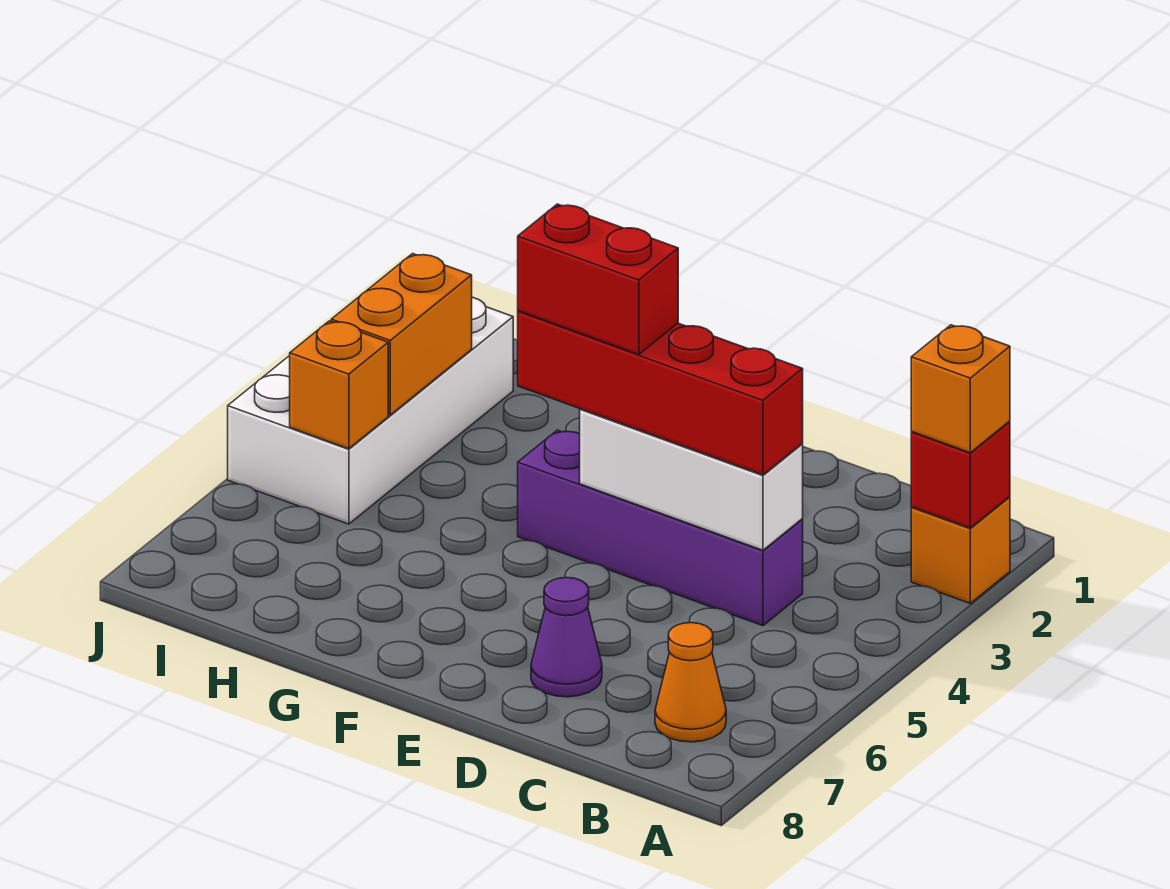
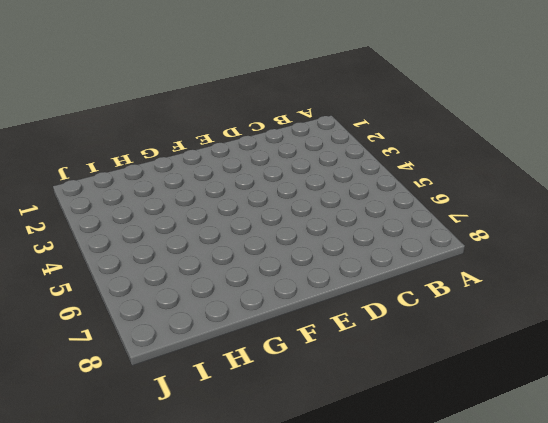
none -> orange 1x1 brick [911,497,1010,603]
none -> orange 1x1 cone [655,623,726,742]
none -> purple 1x4 brick [518,430,803,626]

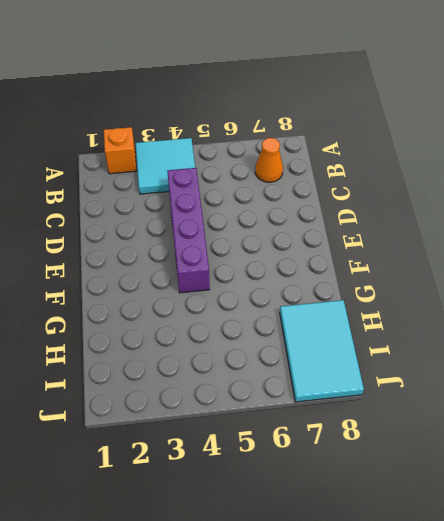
cyan 2x2 tile [135,138,195,194] -> none
cyan 2x3 tile [280,300,364,402] -> none
none -> purple 1x1 cone [531,577,602,697]
none -> white 2x4 brick [228,297,513,524]
none -> red 1x1 brick [911,421,1010,528]

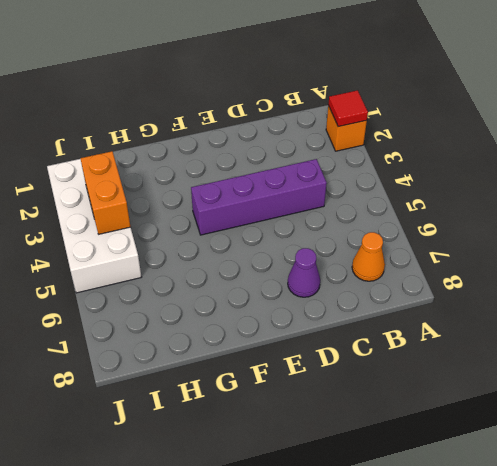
red 1x1 tile [328,90,368,127] -> red 1x1 brick [911,421,1010,528]
none -> white 1x3 brick [580,409,803,550]
none -> orange 1x1 brick [290,321,388,449]
none -> orange 1x1 brick [911,325,1010,453]

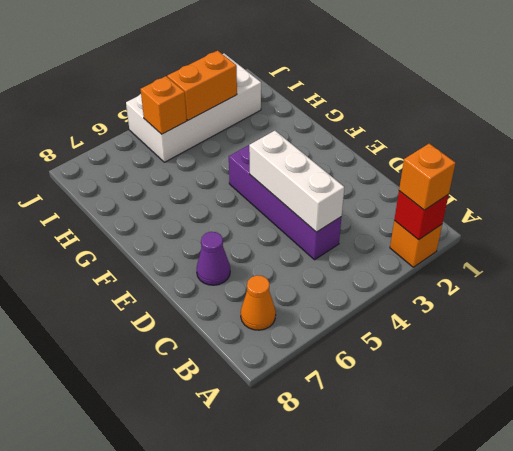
none -> red 1x4 brick [518,311,803,475]
none -> red 1x2 brick [518,204,678,355]

